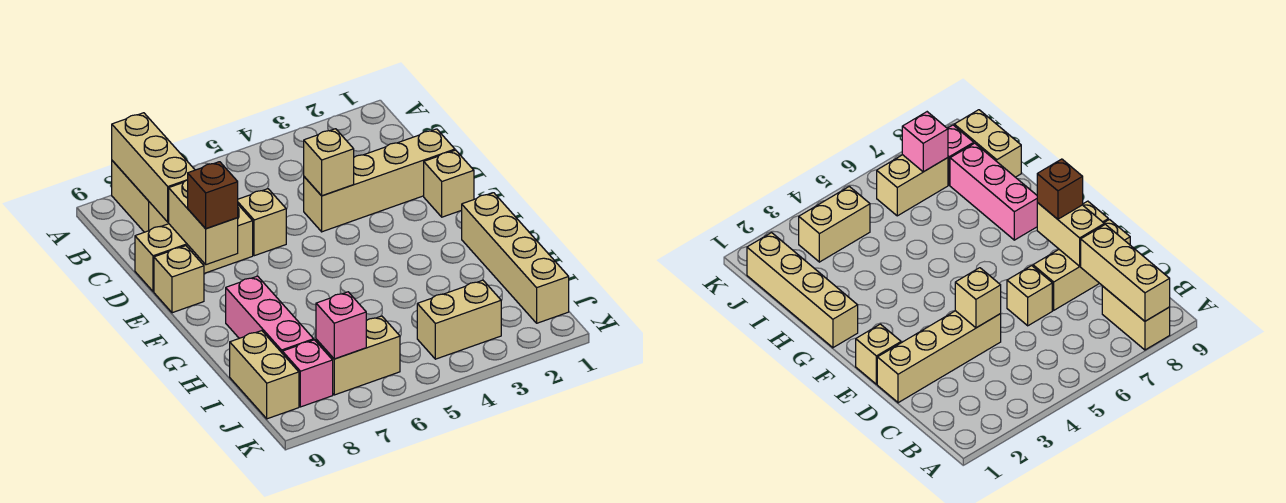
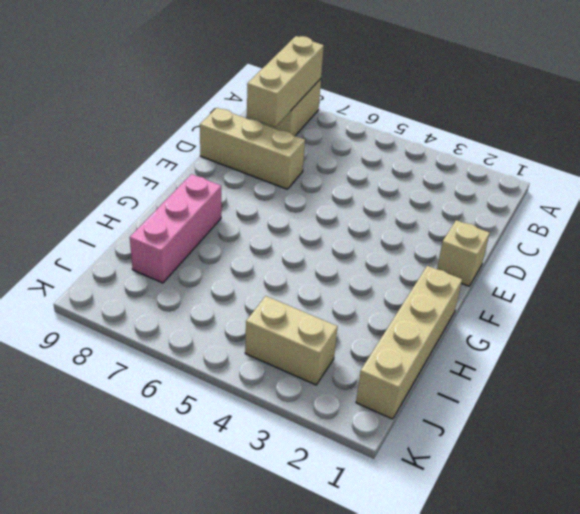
none -> tan 1x4 brick [304,129,455,232]
none -> tan 1x1 brick [238,189,286,256]
none -> tan 1x1 brick [154,246,204,313]

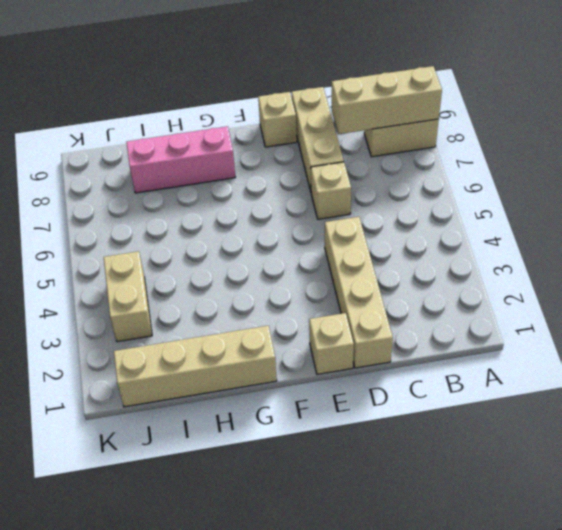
none -> tan 1x2 brick [230,331,299,419]
none -> tan 1x2 brick [316,316,400,395]
none -> pink 1x1 brick [282,340,333,407]

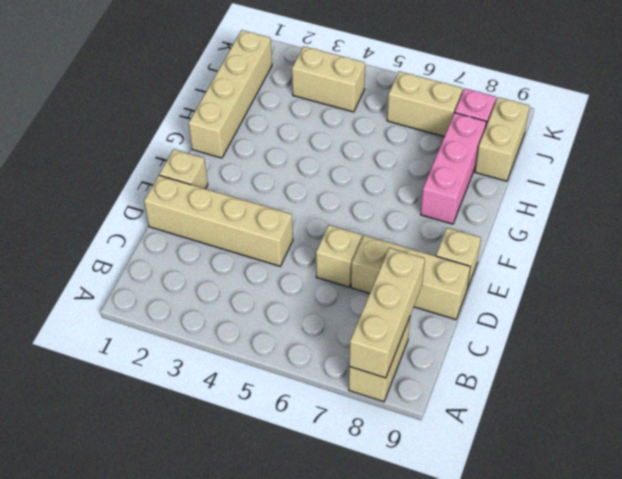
none -> tan 1x1 brick [304,129,354,196]
none -> tan 1x2 brick [169,180,238,265]
none -> pink 1x1 brick [316,292,366,359]

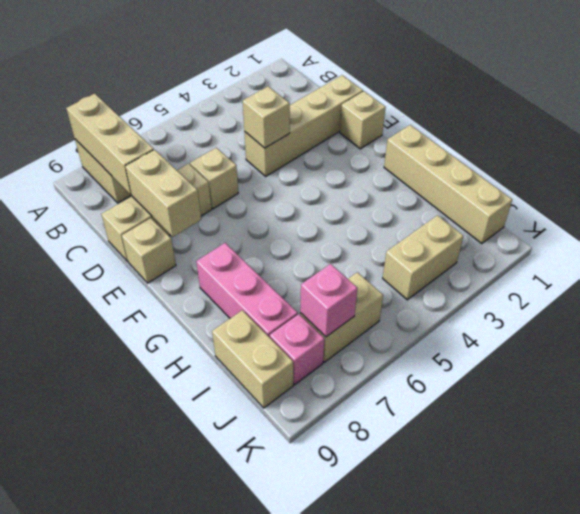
none -> brown 1x1 brick [188,162,238,229]

